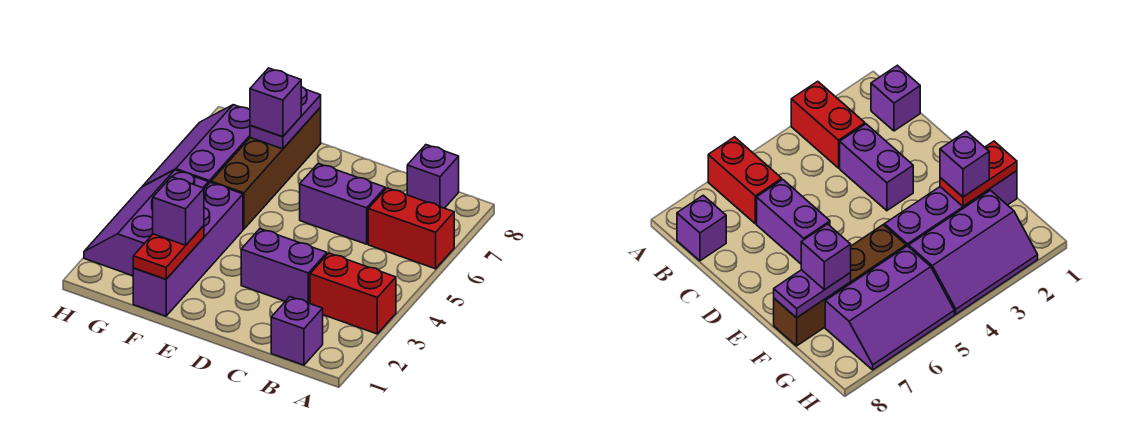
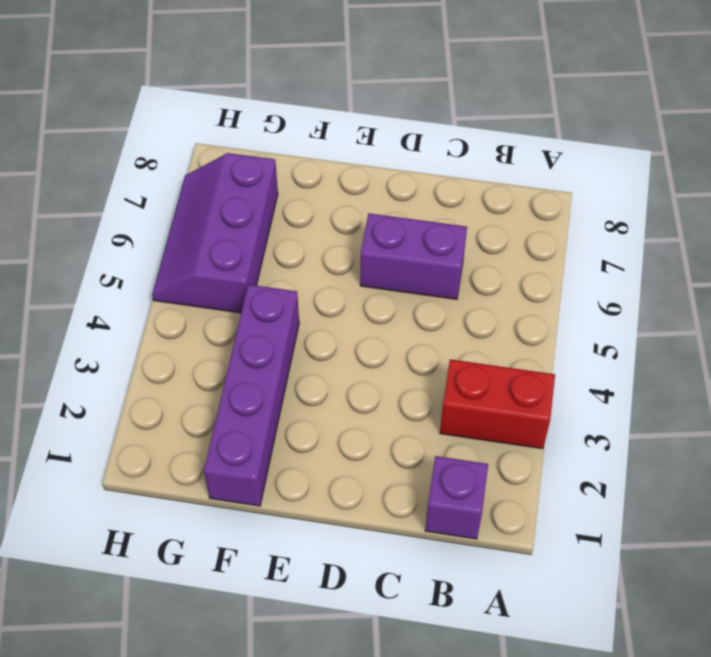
none -> red 1x2 brick [368,188,454,269]
none -> purple 1x1 brick [407,145,459,208]
none -> purple 1x2 brick [241,229,327,304]

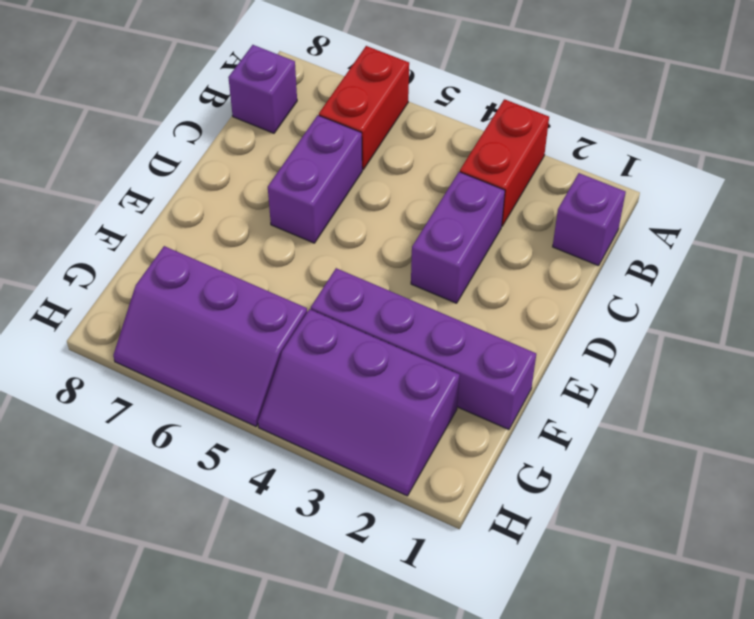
none -> brown 1x4 brick [211,107,321,229]
none -> red 1x2 plate [133,226,204,279]
none -> purple 1x2 plate [250,87,321,149]

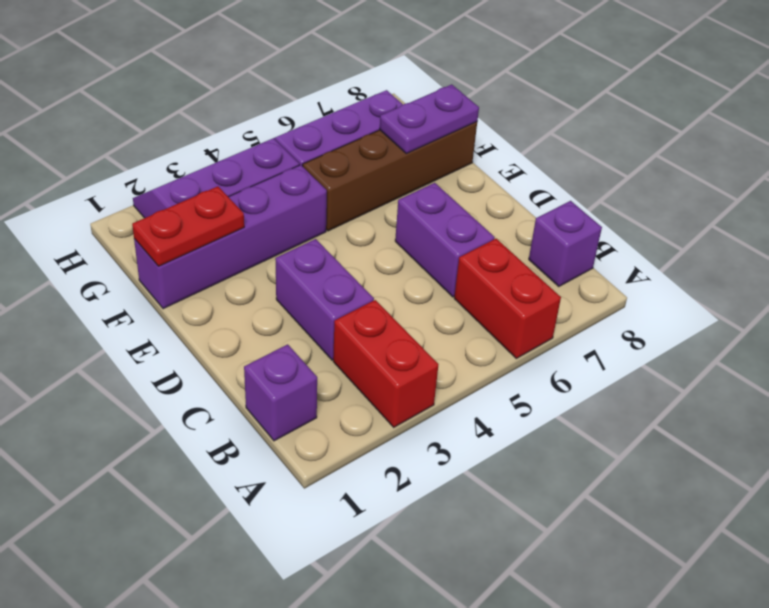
none -> purple 1x1 brick [153,177,204,245]
none -> purple 1x1 brick [250,68,301,137]

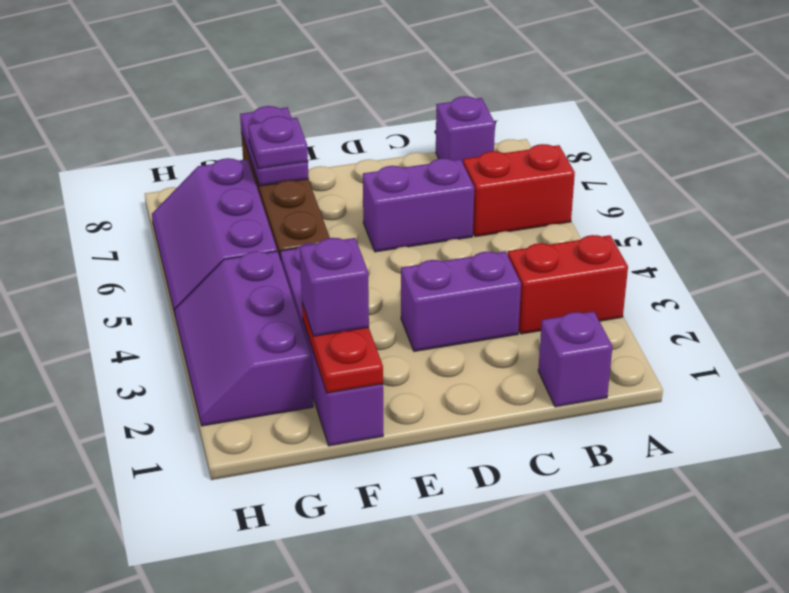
purple 1x1 plate [248,116,308,169] -> purple 1x1 brick [250,68,301,137]

